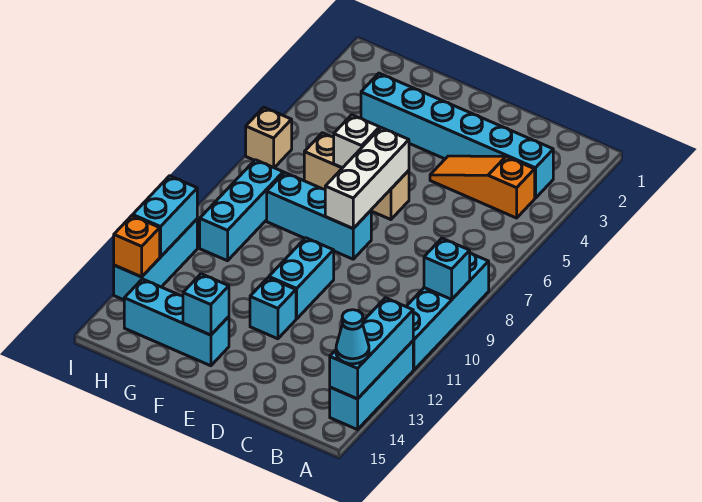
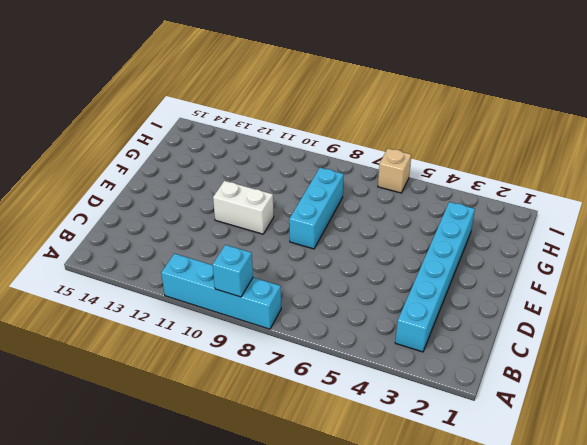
white 1x2 brick [213,181,274,234] -> cyan 1x2 brick [269,238,334,319]
none -> cyan 1x3 brick [330,341,413,430]
none -> orange 1x3 slope [430,156,535,218]
none -> tan 1x3 brick [304,133,409,220]

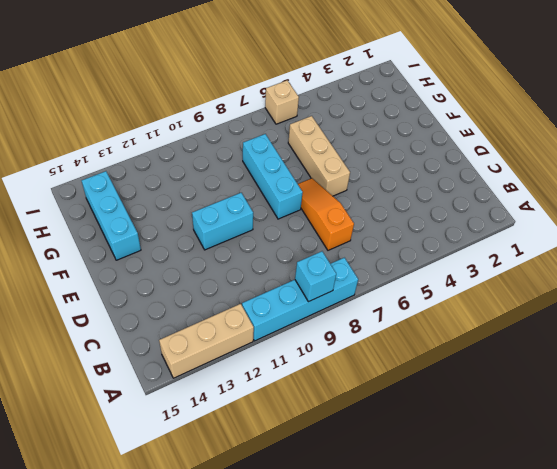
tan 1x3 brick [159,304,254,378] -> cyan 1x3 brick [330,341,413,430]
orange 1x3 slope [298,178,354,250] -> orange 1x3 slope moved to [430,156,535,218]
none -> cyan 1x6 brick [361,73,553,198]
none -> cyan 1x1 brick [250,278,296,339]
none -> cyan 1x3 brick [200,160,283,261]

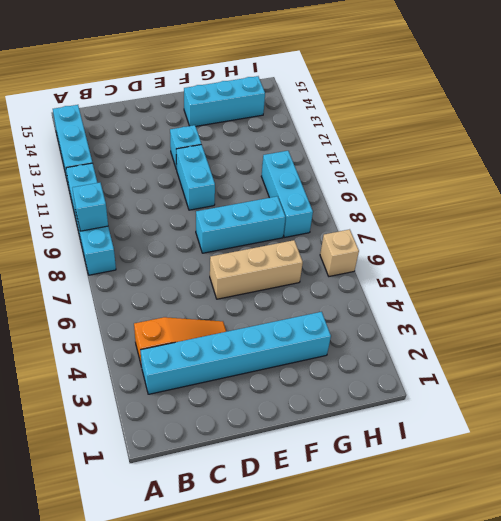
none -> cyan 1x3 brick [114,219,197,300]
none -> cyan 1x3 brick [330,298,413,399]
none -> white 1x3 brick [325,128,409,228]

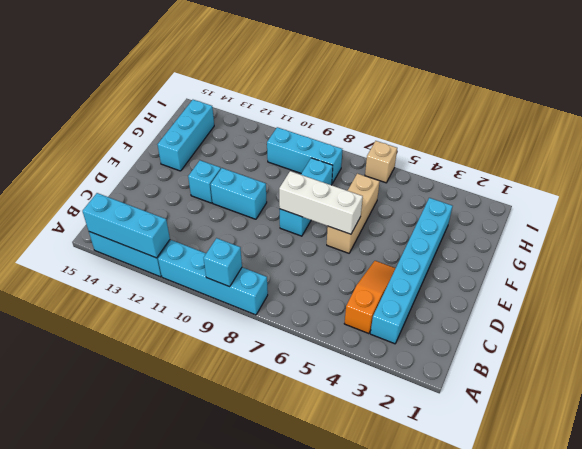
none -> cyan 1x3 brick [114,219,197,300]
none -> white 1x1 brick [334,115,380,168]
none -> cyan 1x1 brick [183,274,229,335]

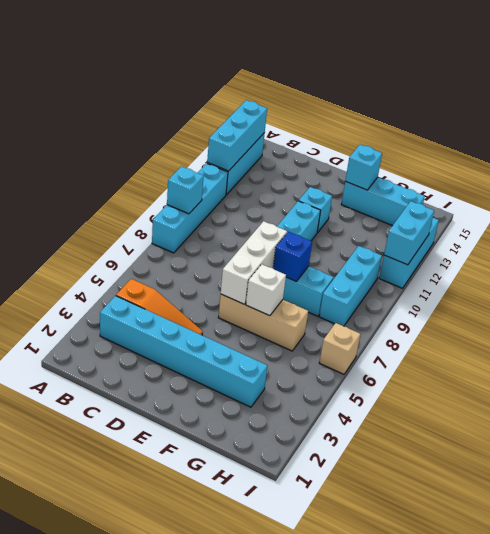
blue 1x1 brick [273,232,312,282] -> none
none -> orange 1x1 brick [114,216,160,277]
none -> cyan 1x1 cone [336,310,369,364]

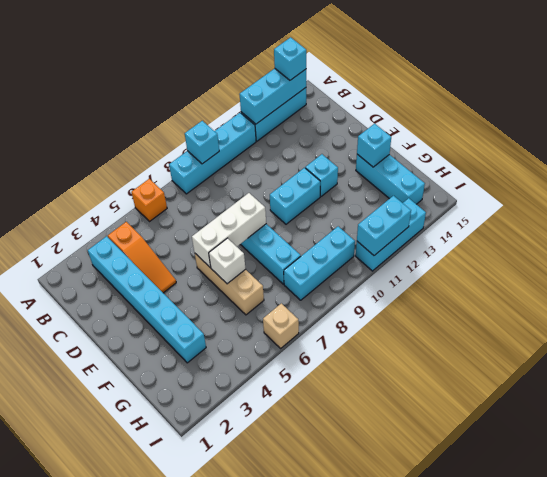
orange 1x1 brick [131,179,167,221] -> orange 1x1 brick moved to [114,216,160,277]
cyan 1x1 brick [274,37,306,80] -> cyan 1x1 cone [336,310,369,364]

